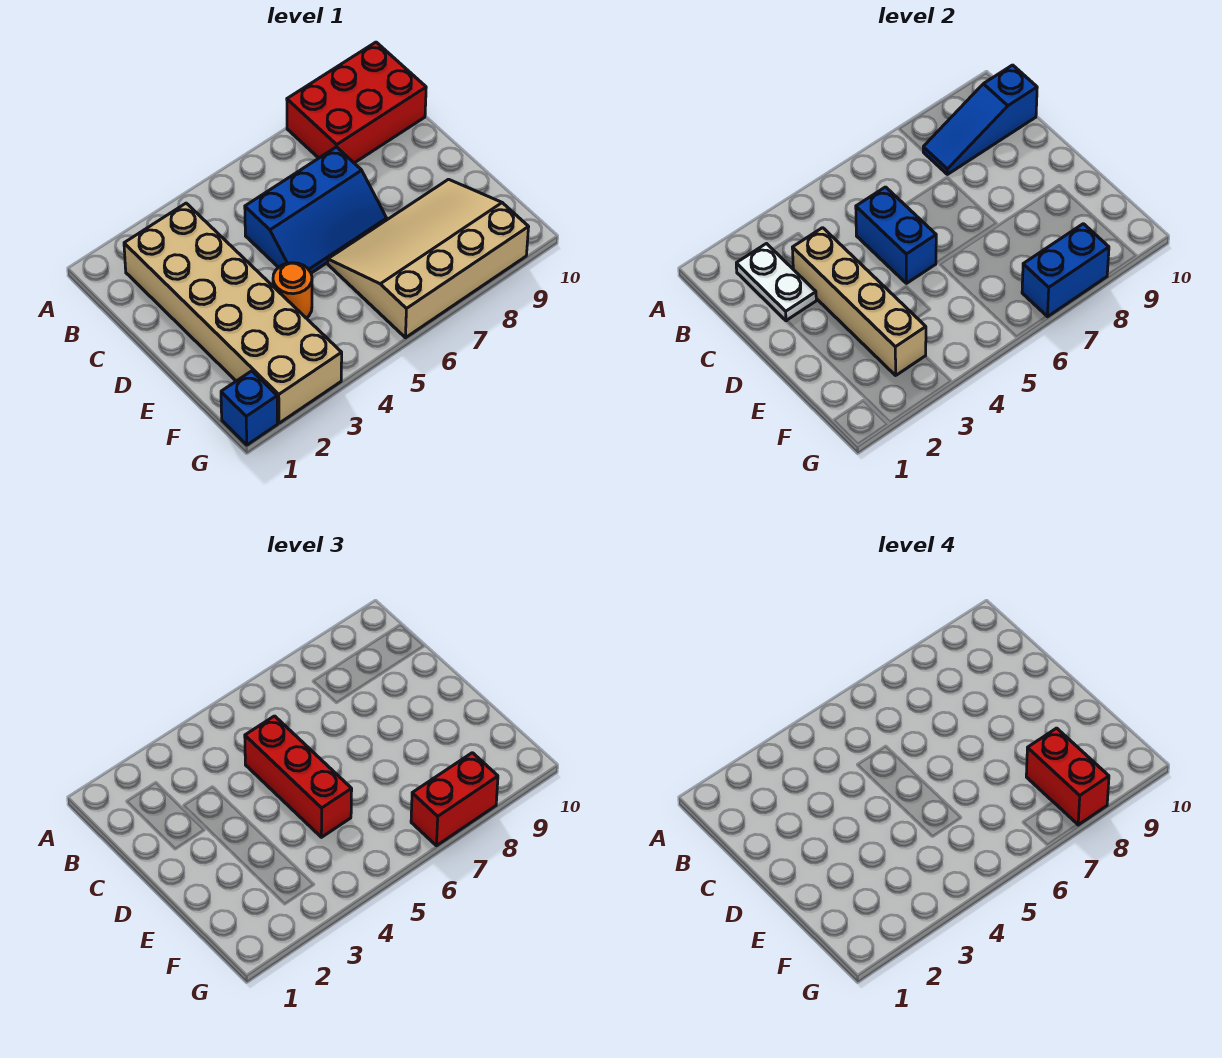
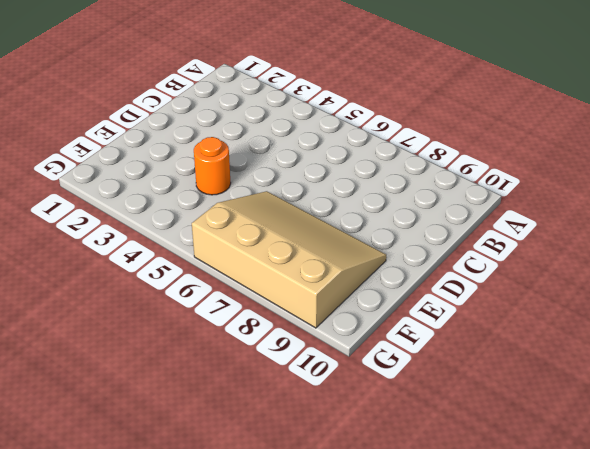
none -> red 2x3 brick [287,42,426,163]
none -> tan 2x6 brick [124,203,342,423]
none -> blue 2x3 slope [245,147,387,273]

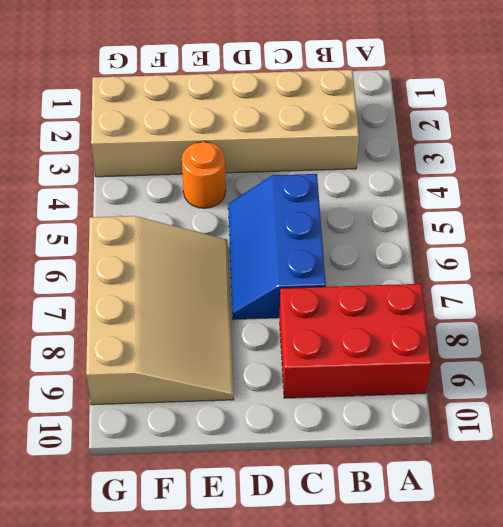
red 2x3 brick [280,284,431,398] -> red 2x3 brick turned to [287,42,426,163]
none -> blue 1x1 brick [221,371,278,445]
none -> white 1x2 plate [736,244,816,321]
none -> blue 1x3 slope [923,65,1037,174]

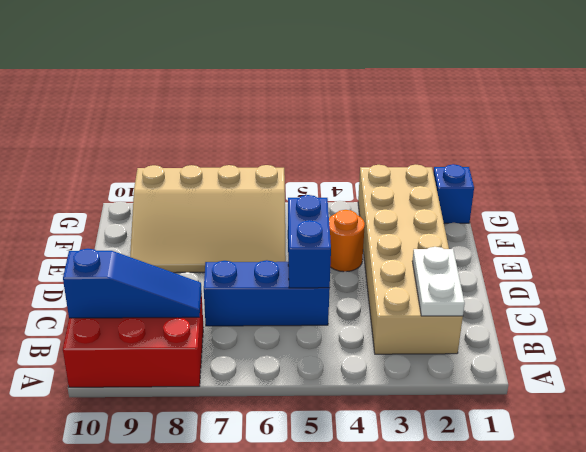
none -> tan 1x4 brick [792,228,926,375]
none -> blue 1x2 brick [1022,224,1109,317]
none -> red 1x3 brick [245,716,352,837]

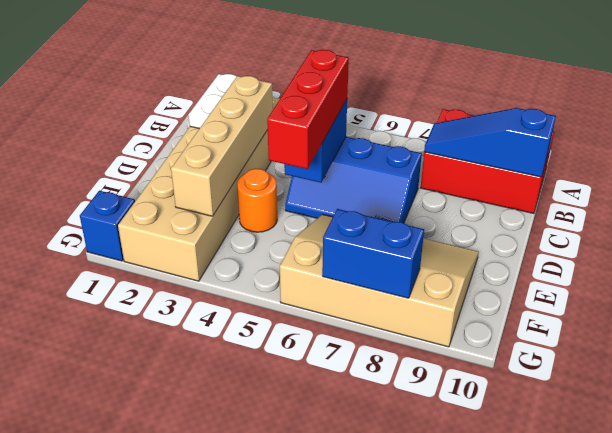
none -> red 1x2 brick [411,753,498,846]
none -> red 1x2 brick [1026,728,1109,825]

